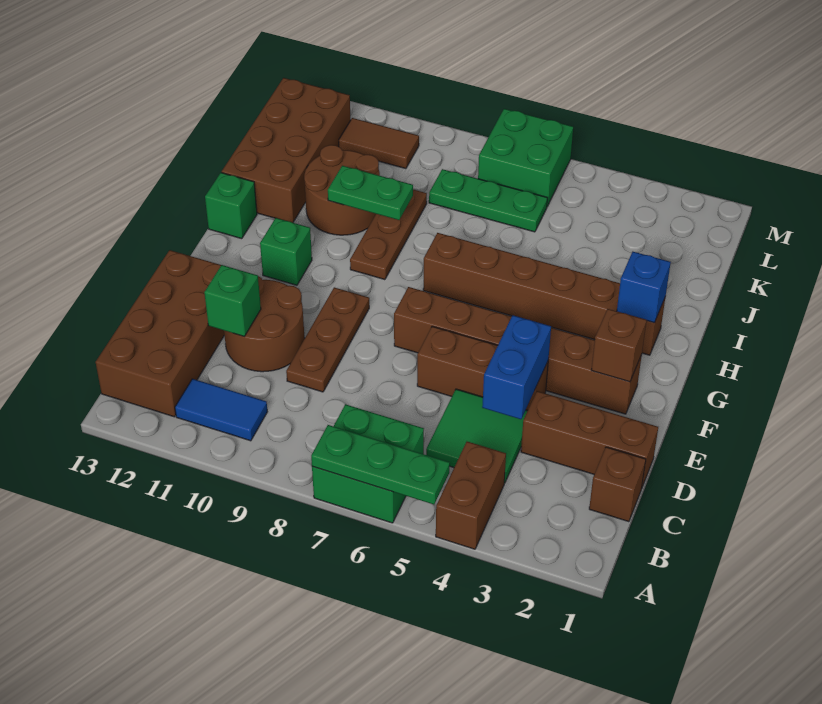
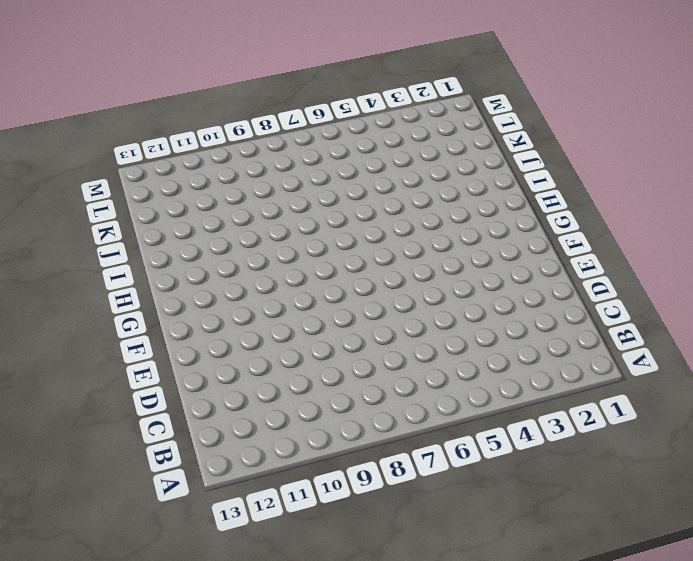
none -> brown 1x2 brick [436,442,506,549]
none -> green 2x2 brick [312,404,424,523]
none -> blue 1x2 tile [175,379,267,441]

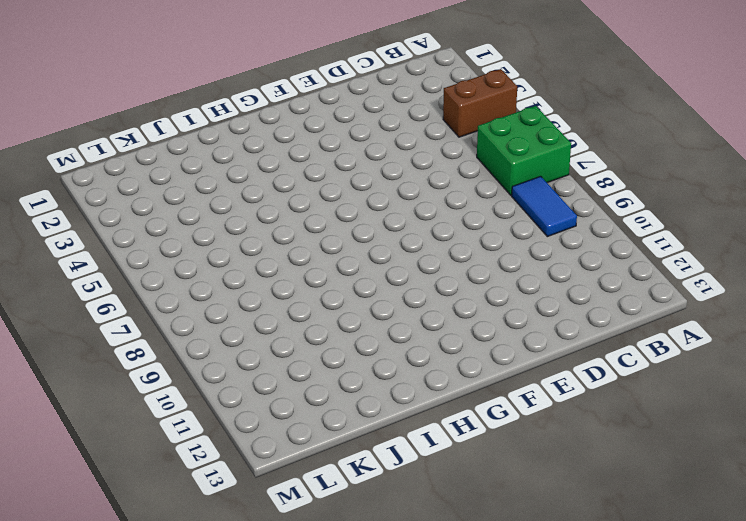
blue 1x2 tile [512,176,577,237] -> blue 1x2 tile moved to [175,379,267,441]
none -> brown 2x4 brick [96,250,224,417]
none -> brown 1x1 brick [589,447,646,522]
none -> green 2x2 tile [426,389,528,483]

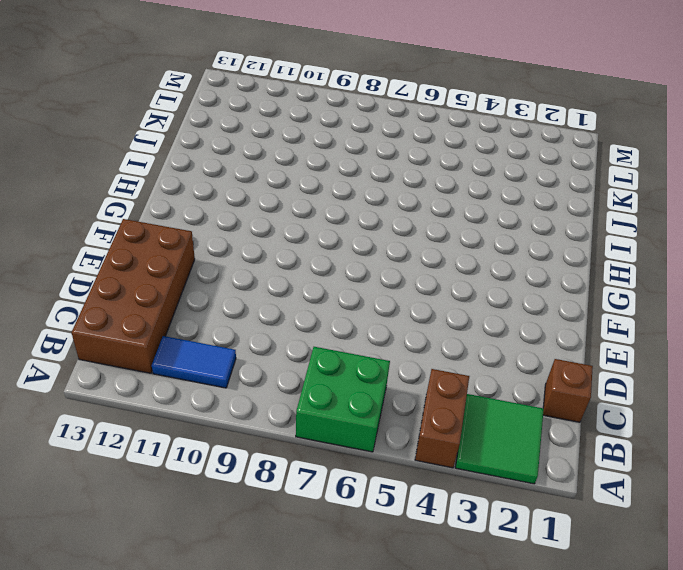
green 2x2 tile [455,394,544,484] -> green 2x2 tile moved to [426,389,528,483]
none -> brown 1x3 brick [521,391,658,489]
none -> brown 1x3 plate [286,288,369,392]
none -> brown 2x2 round brick [224,276,305,372]

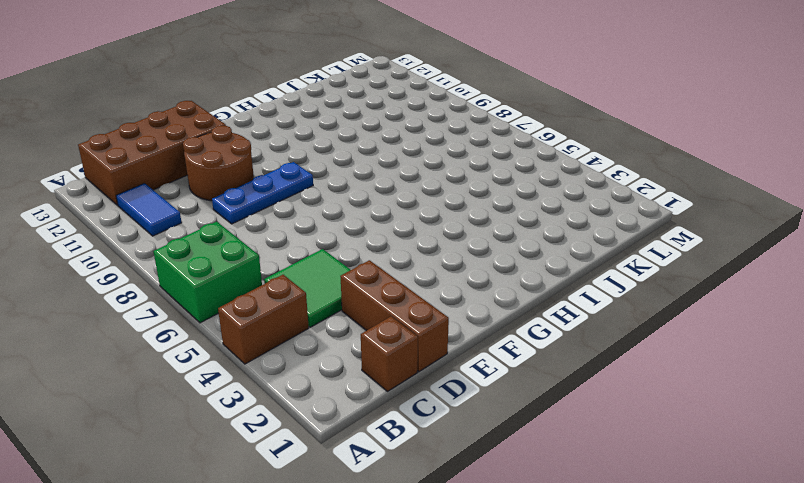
blue 1x3 plate [212,162,313,224] -> brown 1x3 plate [286,288,369,392]
none -> brown 1x3 brick [417,326,548,410]
none -> brown 1x6 brick [394,287,642,414]
none -> green 1x1 brick [260,218,312,285]

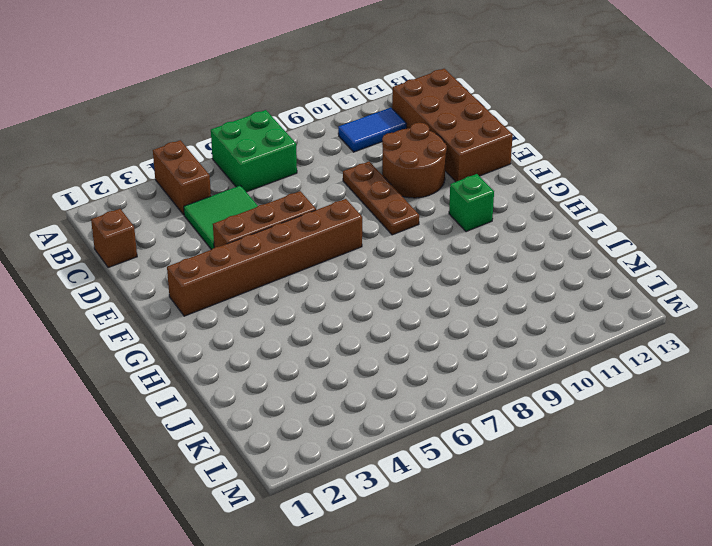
none -> brown 1x3 brick [521,391,658,489]
none -> brown 1x6 brick [423,233,665,355]
none -> brown 1x3 plate [350,190,427,280]

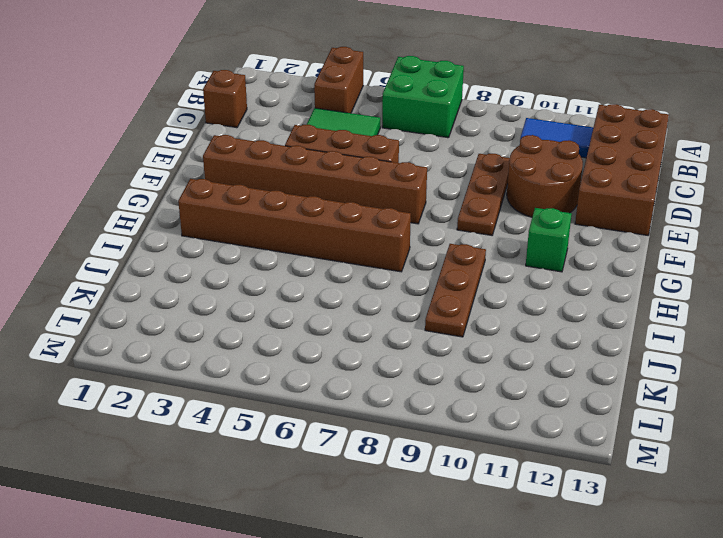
none -> brown 1x3 brick [521,391,658,489]
none -> green 1x1 brick [205,173,257,239]
none -> brown 2x2 round brick [304,145,380,235]

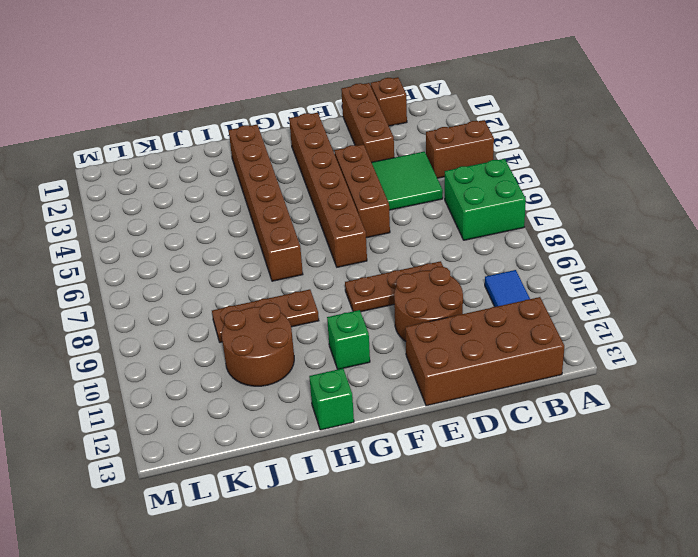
none -> brown 2x4 brick [222,78,351,223]
none -> green 1x3 plate [429,169,547,232]
none -> green 2x2 brick [478,109,573,206]

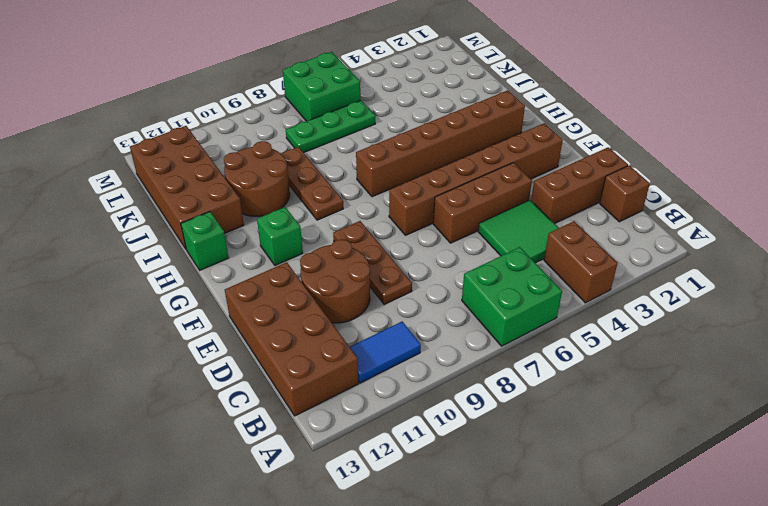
none -> brown 1x2 tile [339,118,419,169]
none -> green 1x3 plate [311,425,450,504]
none -> blue 1x2 brick [482,315,551,419]

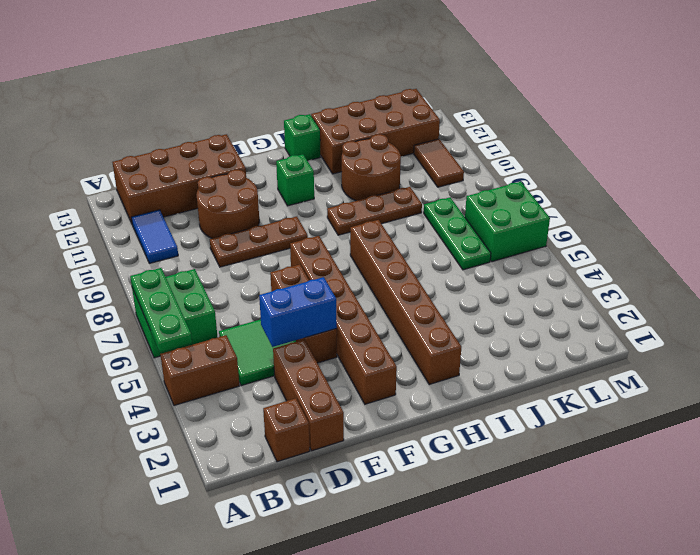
none -> green 1x1 brick [204,265,261,336]
none -> brown 1x1 brick [591,309,647,382]
none -> blue 1x1 brick [617,252,671,323]

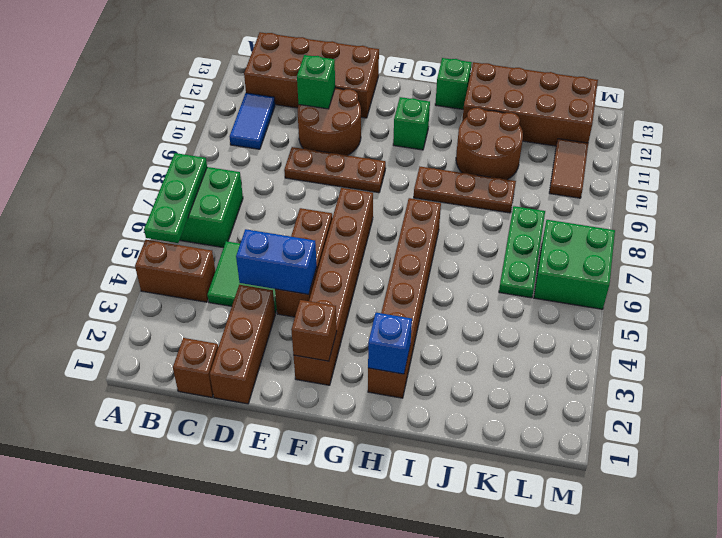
none -> green 1x2 plate [328,166,413,220]

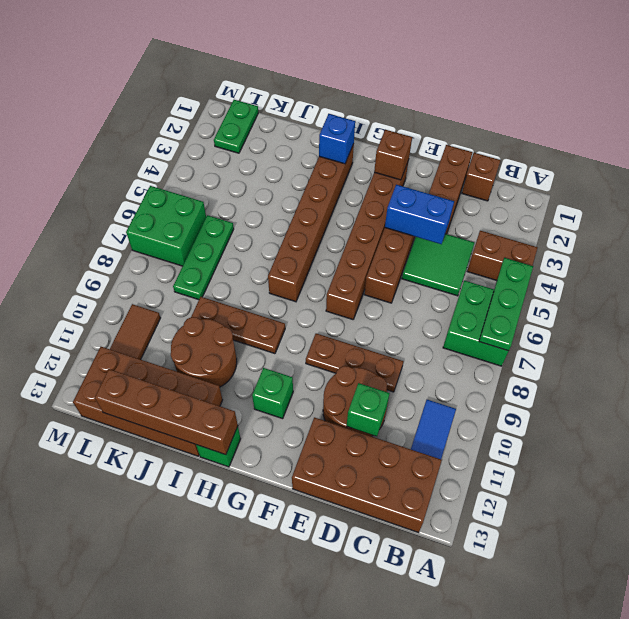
brown 1x4 brick [95,369,238,455] -> none
green 1x2 plate [214,100,258,153] -> green 1x2 plate moved to [328,166,413,220]

